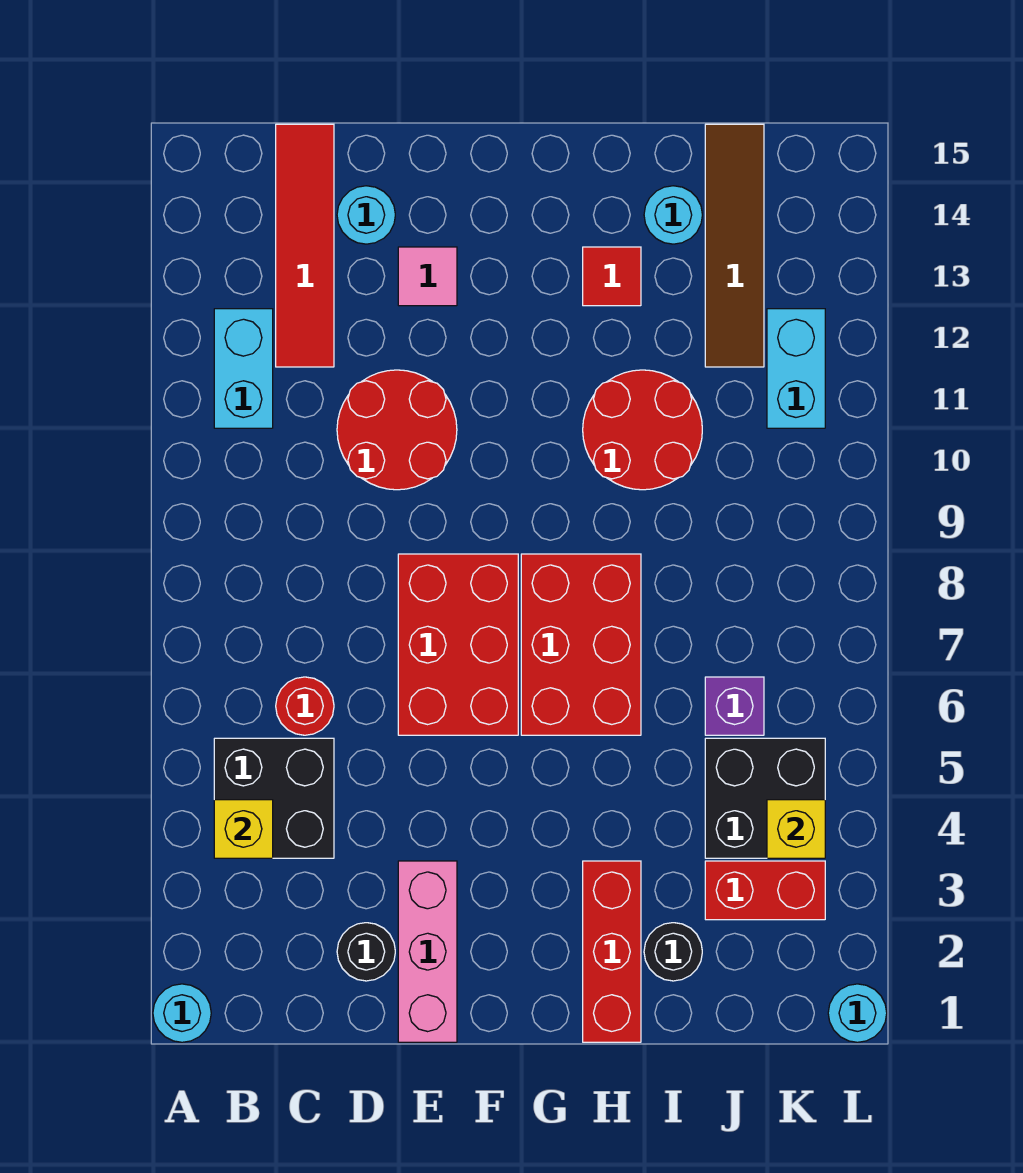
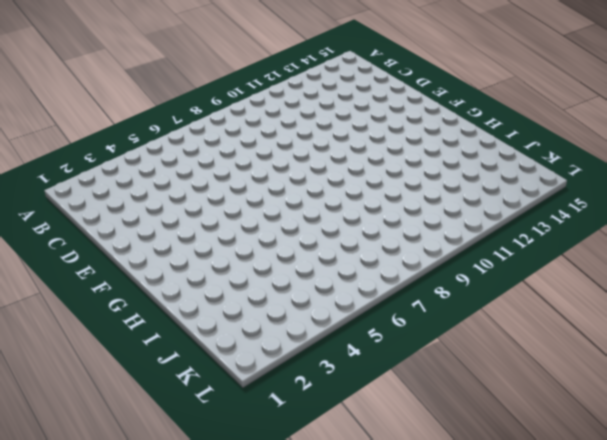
none -> cyan 1x1 round brick [153,984,211,1042]
none -> black 2x2 brick [214,738,334,858]
none -> cyan 1x2 brick [214,309,273,428]

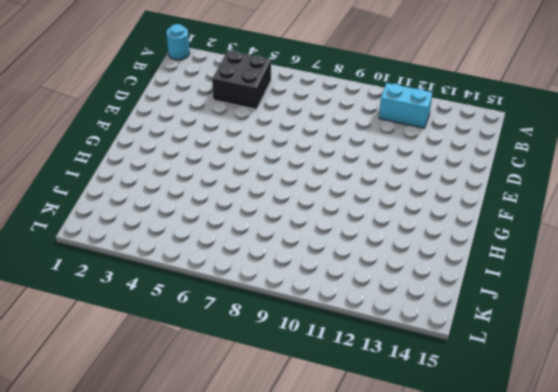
none -> red 1x1 round brick [276,677,334,735]
none -> red 1x4 tile [276,124,334,367]
none -> black 1x1 round brick [337,923,395,981]

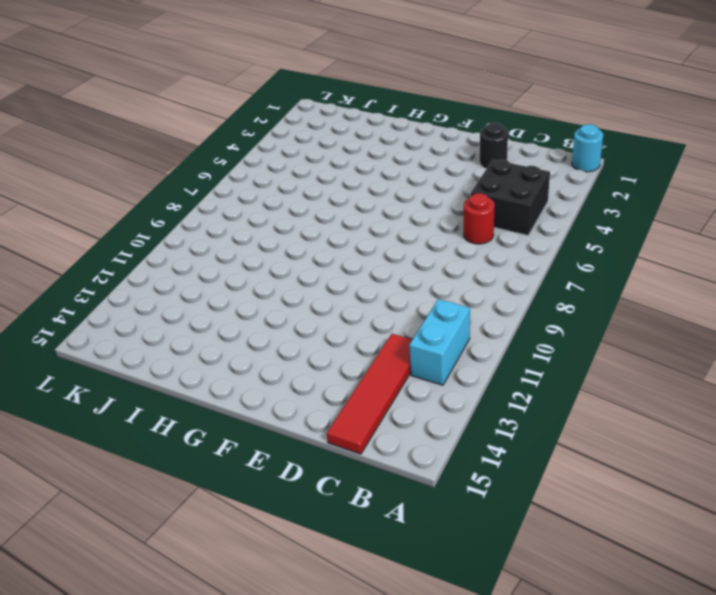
none -> red 2x2 round brick [337,370,457,490]
none -> cyan 1x1 round brick [337,186,395,244]
none -> pink 1x3 brick [398,861,457,1042]

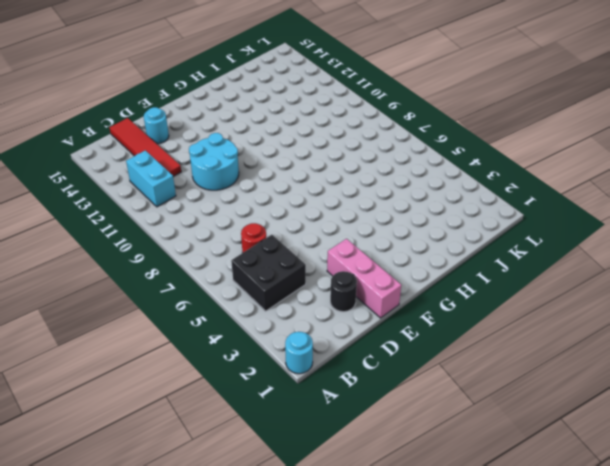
cyan 2x2 round brick [189,133,239,190] -> red 2x2 round brick [337,370,457,490]
none -> red 2x3 brick [398,554,518,735]
none -> pink 1x1 tile [398,247,457,306]
none -> red 2x3 brick [521,554,641,735]

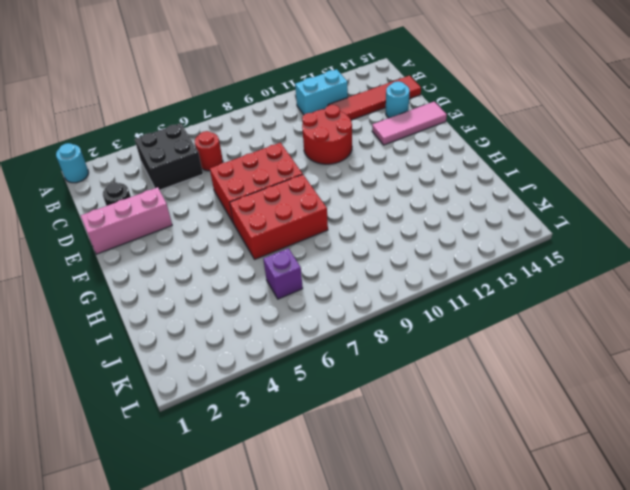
pink 1x3 tile [372,102,447,145] -> pink 1x1 tile [398,247,457,306]
none -> red 1x3 brick [583,861,641,1042]
none -> red 2x2 round brick [583,370,702,490]
none -> red 1x1 tile [583,247,641,306]

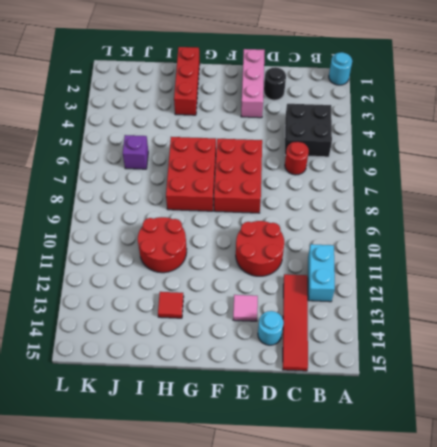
none -> black 1x1 round brick [644,923,702,981]
none -> cyan 1x1 round brick [644,186,702,244]
none -> red 1x2 brick [705,861,825,920]

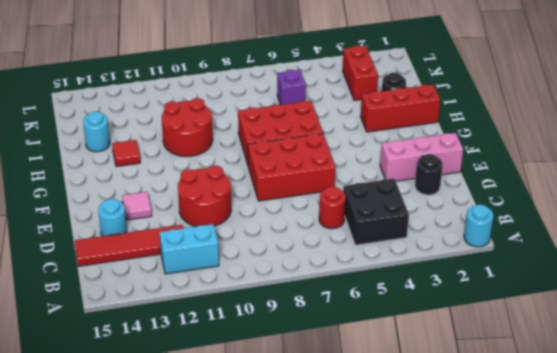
none -> black 2x2 brick [705,738,825,858]
none -> brown 1x4 tile [705,124,764,367]
none -> cyan 1x2 brick [767,309,825,428]

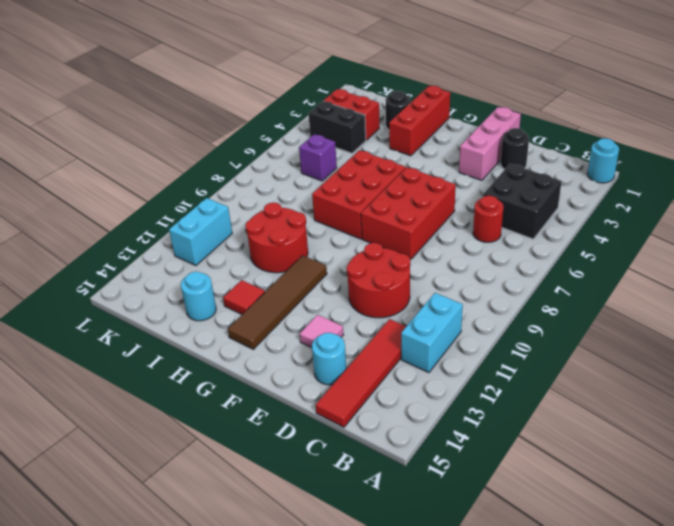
brown 1x4 tile [228,255,327,349] -> brown 1x4 tile moved to [705,124,764,367]
black 1x2 brick [308,101,366,153] -> black 2x2 brick [705,738,825,858]
none -> cyan 1x1 round brick [828,984,887,1042]
none -> yellow 1x1 brick [214,800,273,858]
none -> yellow 1x1 brick [767,800,825,858]

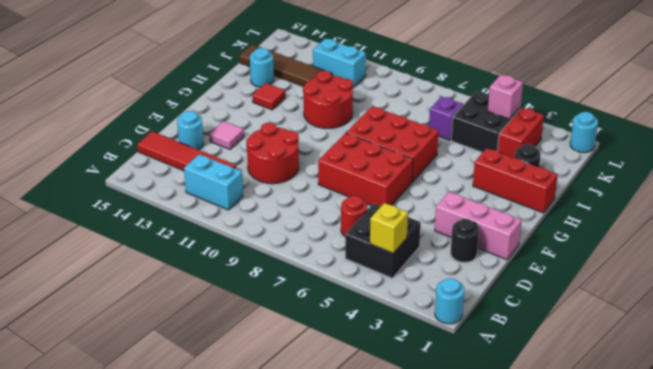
pink 1x1 brick [488,75,523,119] -> yellow 1x1 brick [767,800,825,858]

